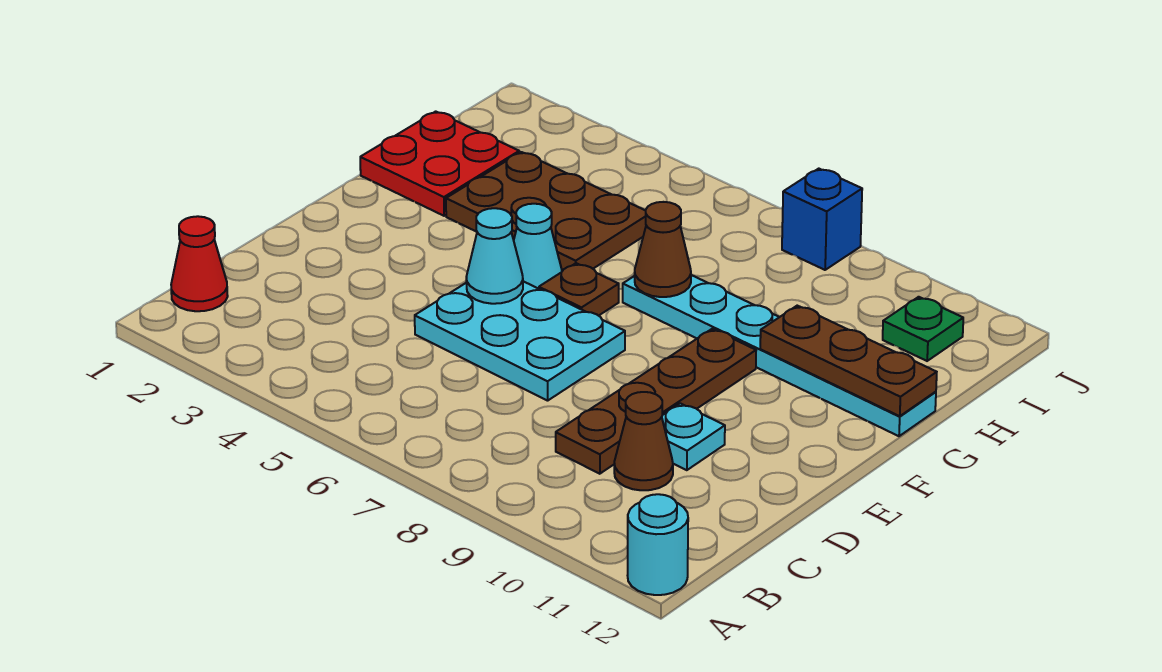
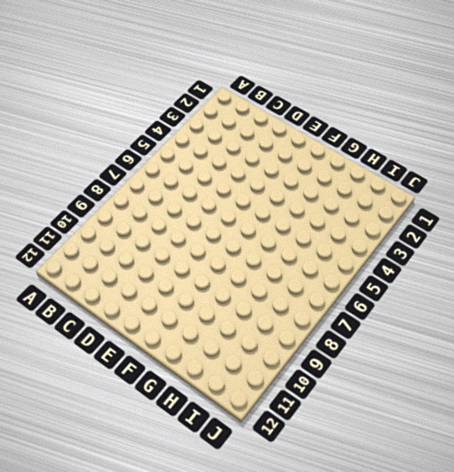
none -> cyan 1x1 round brick [628,494,688,595]
none -> red 1x1 cone [171,216,228,311]
none -> brown 1x4 plate [556,329,756,474]

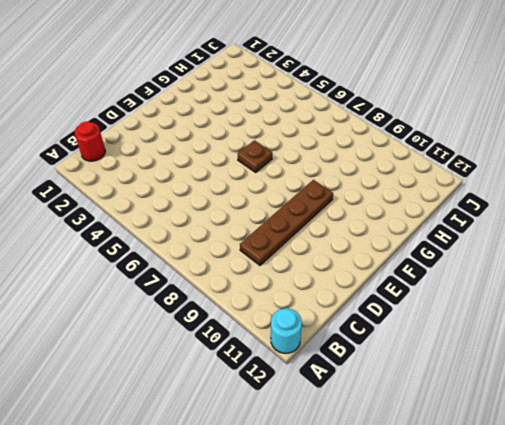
red 1x1 round brick [75,122,105,161] -> red 1x1 cone [171,216,228,311]
none -> brown 1x1 cone [614,392,673,490]
none -> cyan 2x3 plate [415,281,625,401]
none -> cyan 1x1 plate [662,403,725,470]

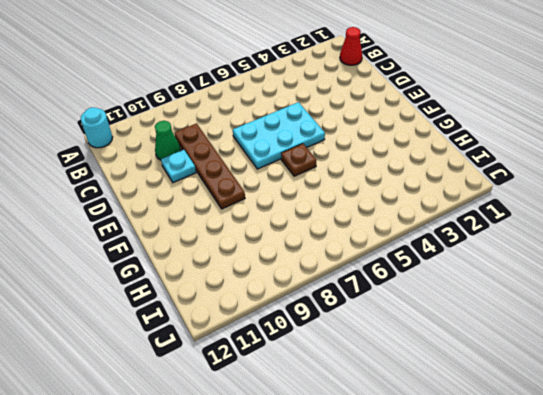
green 1x1 cone [155,121,181,160] -> brown 1x1 cone [614,392,673,490]
none -> cyan 1x1 cone [514,204,562,289]
none -> red 2x2 plate [360,111,519,216]
none -> brown 2x3 plate [446,152,646,271]

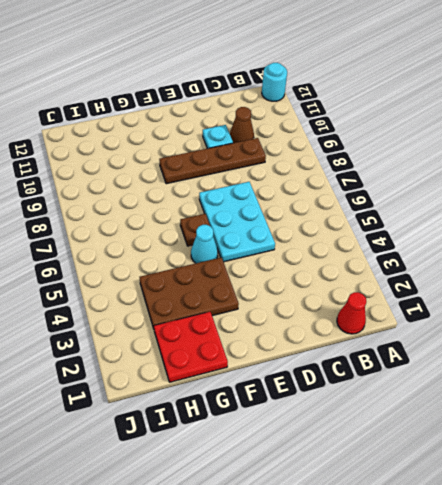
brown 2x3 plate [140,257,239,328] -> brown 2x3 plate turned to [446,152,646,271]
none -> cyan 1x6 plate [623,275,936,436]
none -> green 1x1 plate [883,297,963,361]
none -> blue 1x1 brick [782,169,862,270]

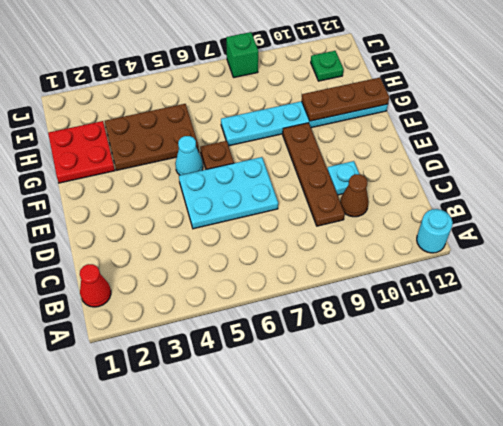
green 1x1 brick [226,32,258,77] -> blue 1x1 brick [782,169,862,270]
none -> cyan 1x1 cone [466,208,523,304]
none -> brown 1x1 cone [635,202,691,297]

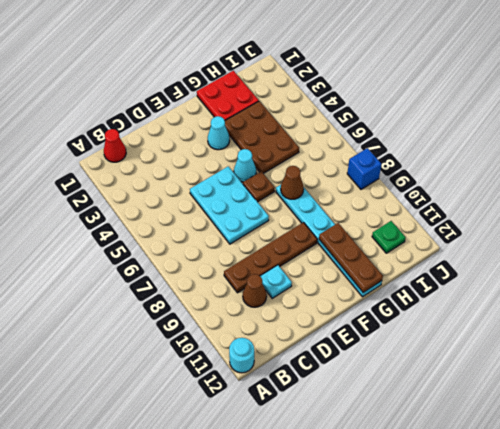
cyan 1x1 cone [208,116,230,150] -> cyan 1x1 cone moved to [466,208,523,304]

